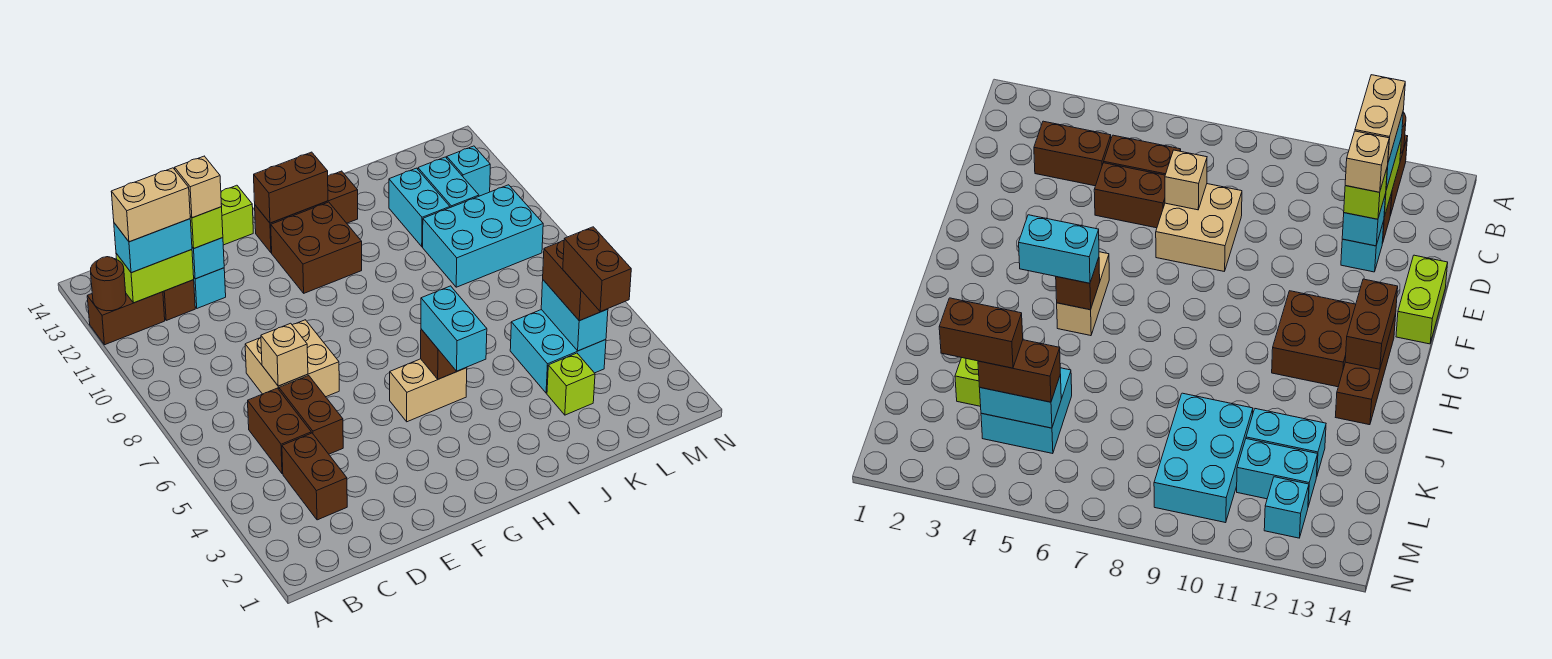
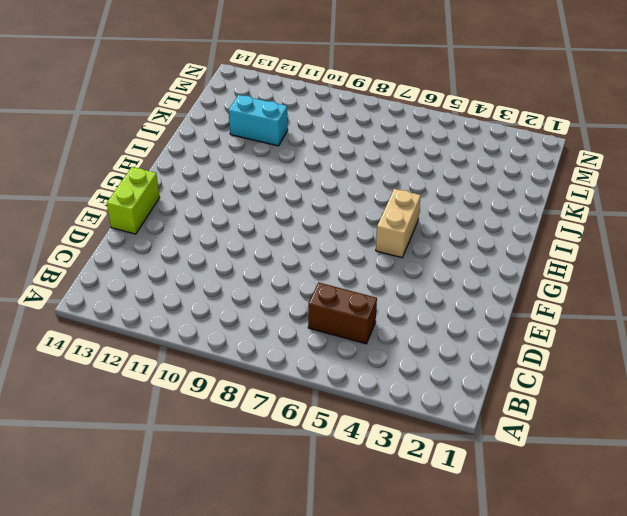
none -> brown 1x2 brick [87,292,165,345]
none -> brown 1x2 brick [282,433,347,520]
none -> brown 1x1 brick [163,280,195,320]
none -> brown 1x2 brick [279,376,343,454]

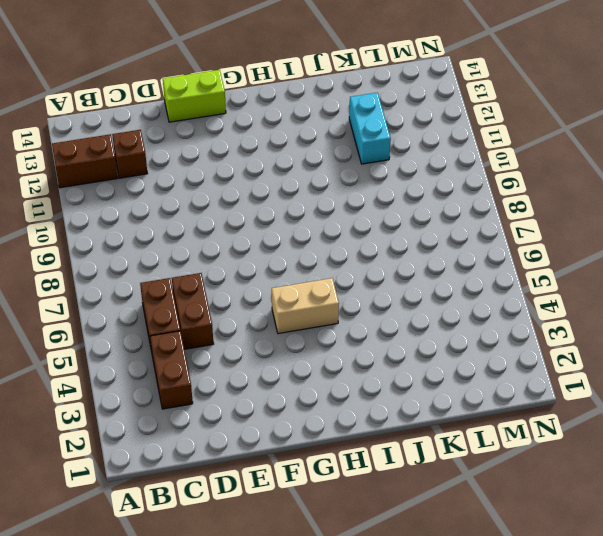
none -> tan 2x2 brick [245,320,339,397]
none -> cyan 1x1 brick [194,268,226,308]
none -> brown 2x2 brick [271,202,362,293]
none -> brown 1x3 brick [255,171,358,253]

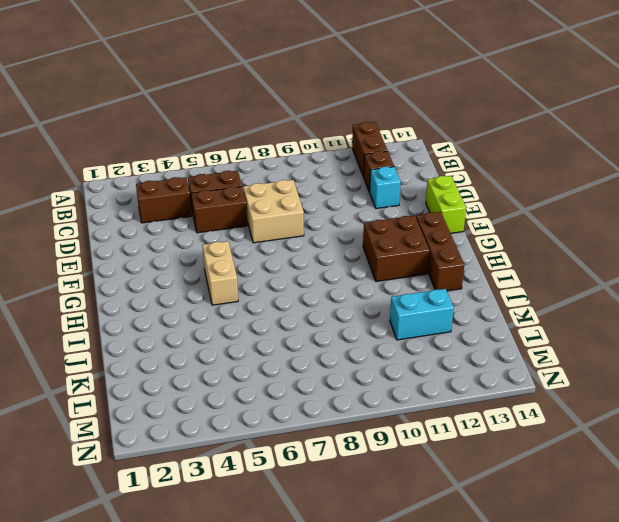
none -> lime 1x1 brick [547,353,595,415]
none -> cyan 2x2 brick [510,310,606,393]
none -> cyan 2x3 brick [423,185,543,287]
none -> cyan 1x2 brick [418,157,479,208]

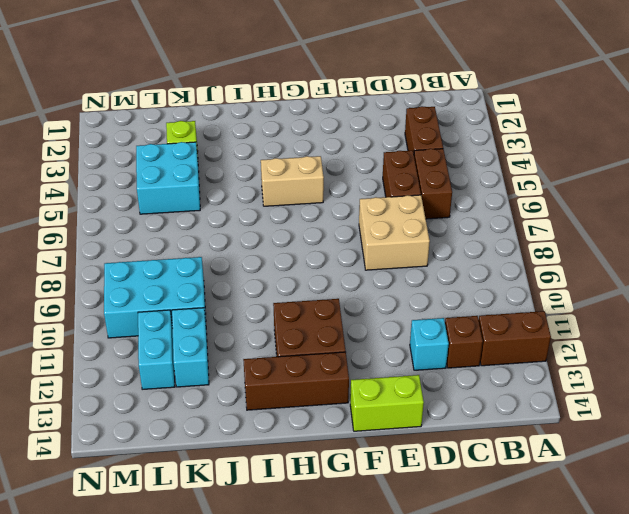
none -> cyan 1x1 brick [447,146,490,196]
none -> brown 1x1 round brick [91,257,126,311]
none -> lime 1x2 brick [116,250,194,303]
none -> tan 1x1 brick [261,323,308,386]

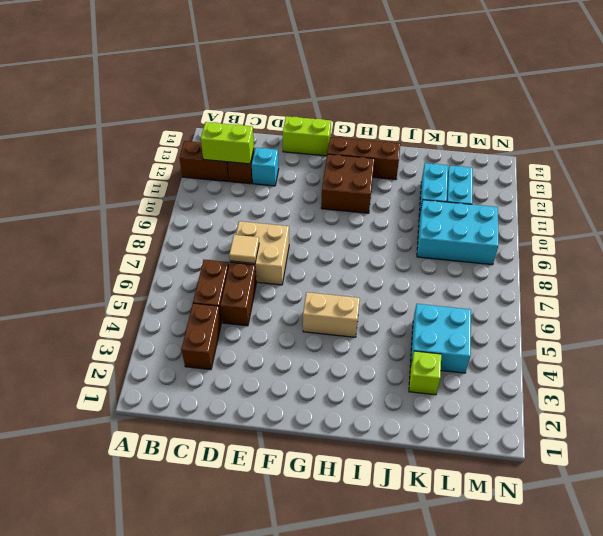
tan 1x1 tile [229,235,259,263] -> tan 1x1 brick [261,323,308,386]
none -> cyan 1x1 brick [447,146,490,196]
none -> brown 1x1 round brick [91,257,126,311]
none -> cyan 1x1 brick [192,238,224,279]
none -> brown 1x2 brick [254,152,328,223]

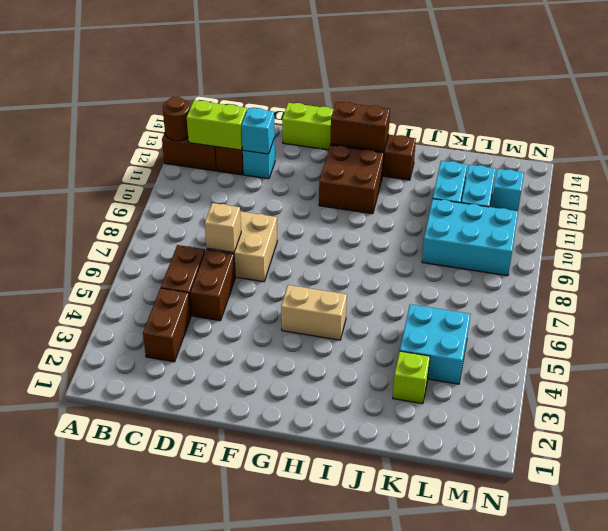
none -> brown 1x1 brick [421,329,467,379]
none -> cyan 1x2 brick [541,280,608,351]
none -> cyan 1x2 brick [114,219,192,273]
none -> lime 1x1 brick [190,207,223,248]

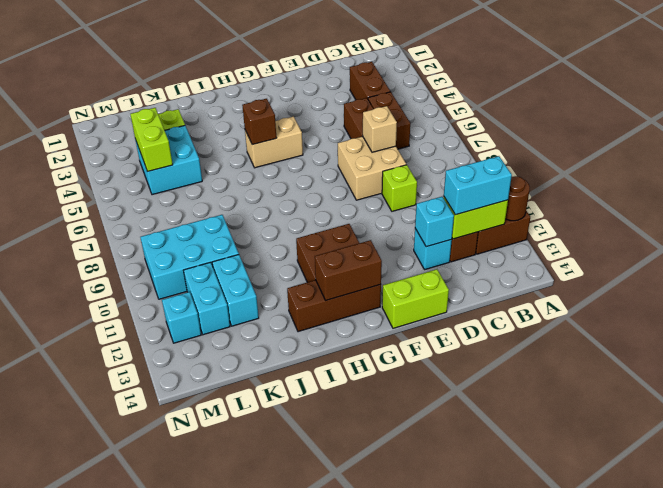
lime 1x1 brick [382,165,417,211] -> lime 1x1 brick moved to [190,207,223,248]
lime 1x2 brick [130,108,173,172] -> cyan 1x2 brick [541,280,608,351]
none -> cyan 1x2 brick [421,286,487,371]
none -> brown 1x2 brick [543,241,607,321]
none -> tan 1x2 brick [111,168,190,242]
none -> tan 1x1 brick [175,156,222,218]

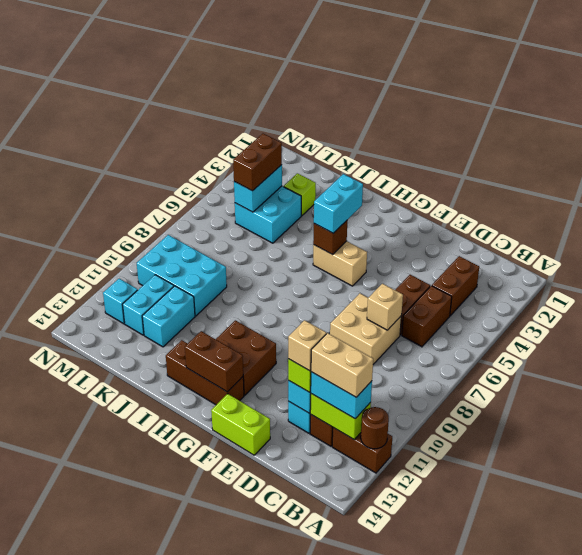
none -> brown 1x2 brick [563,227,631,311]

